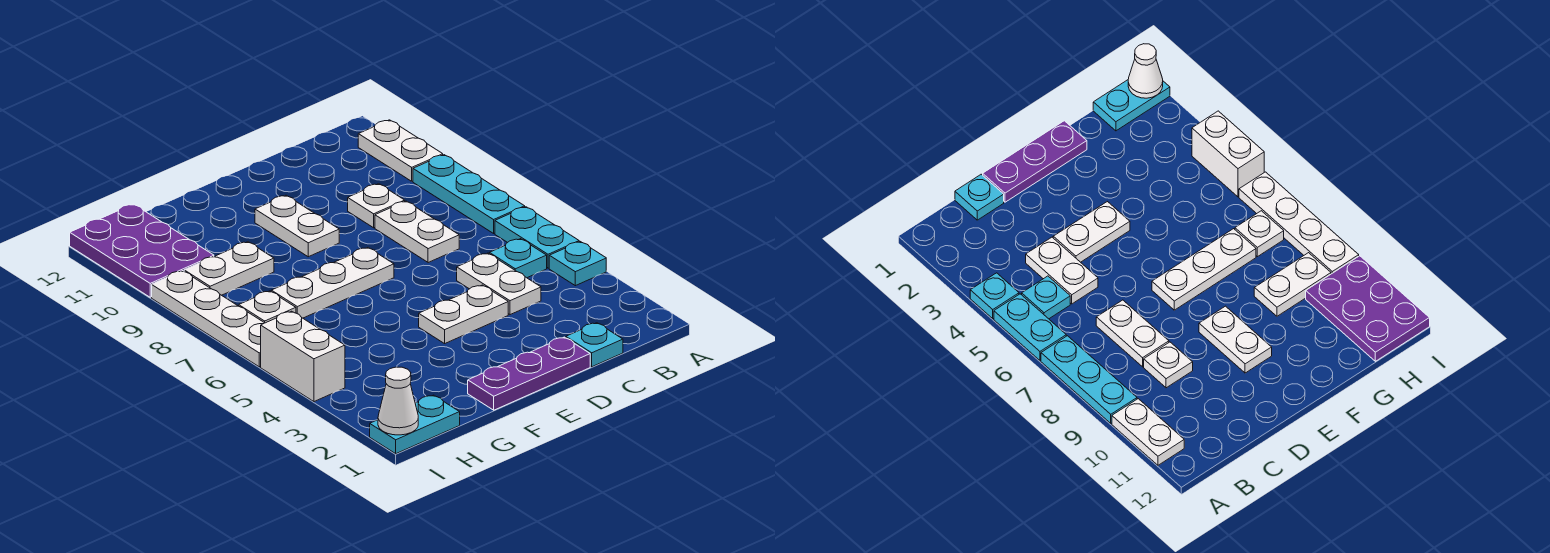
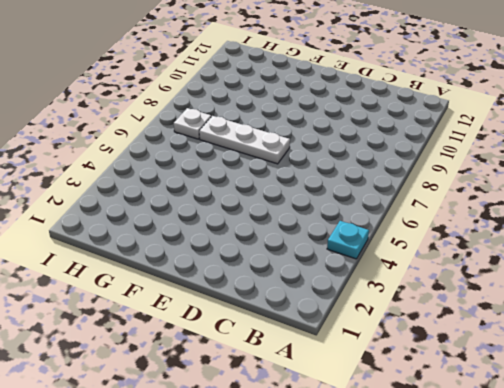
none -> cyan 1x2 plate [495,207,579,268]
none -> cyan 1x3 plate [413,155,525,233]
none -> white 1x2 plate [358,120,443,181]

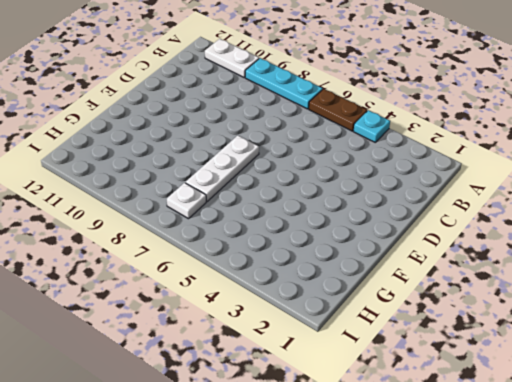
brown 1x2 plate [309,89,367,131] -> cyan 1x2 plate [495,207,579,268]
none -> cyan 1x1 plate [489,239,547,278]
none -> cyan 1x1 plate [566,323,623,367]
none -> white 1x2 plate [457,253,541,315]

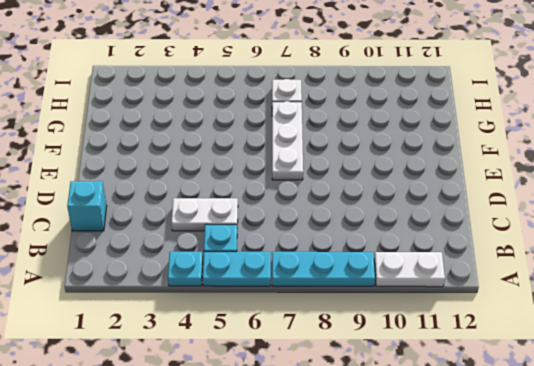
cyan 1x1 brick [67,181,107,231] -> cyan 1x1 plate [566,323,623,367]
none -> white 1x2 plate [375,201,459,263]
none -> white 1x1 plate [348,184,405,228]
none -> purple 1x3 plate [468,337,590,410]

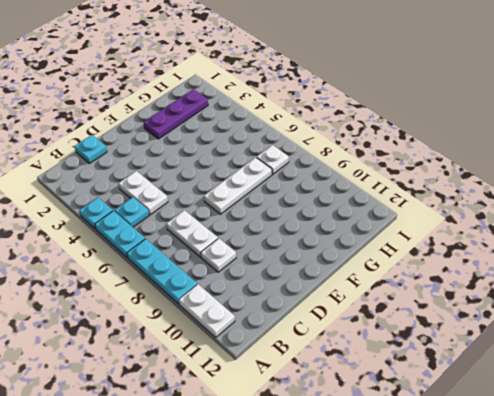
purple 1x3 plate [143,89,208,139] -> purple 1x3 plate moved to [468,337,590,410]
none -> white 1x2 plate [419,285,508,344]
none -> white 1x2 plate [255,195,339,257]
none -> white 1x2 plate [184,242,274,295]

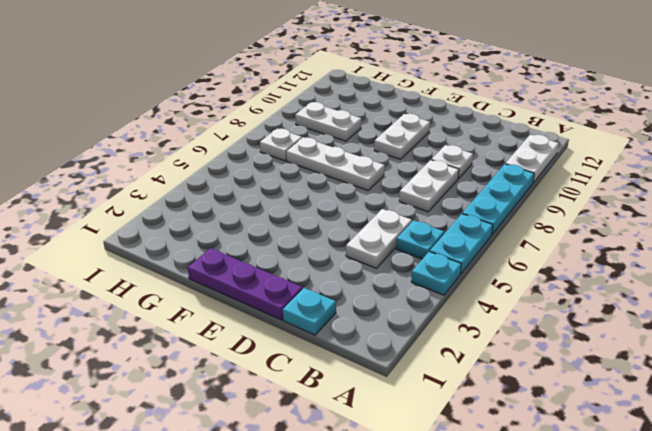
none -> white 1x2 plate [419,285,508,344]
none -> cyan 1x2 plate [370,395,460,454]
none -> purple 2x3 plate [70,204,214,297]

